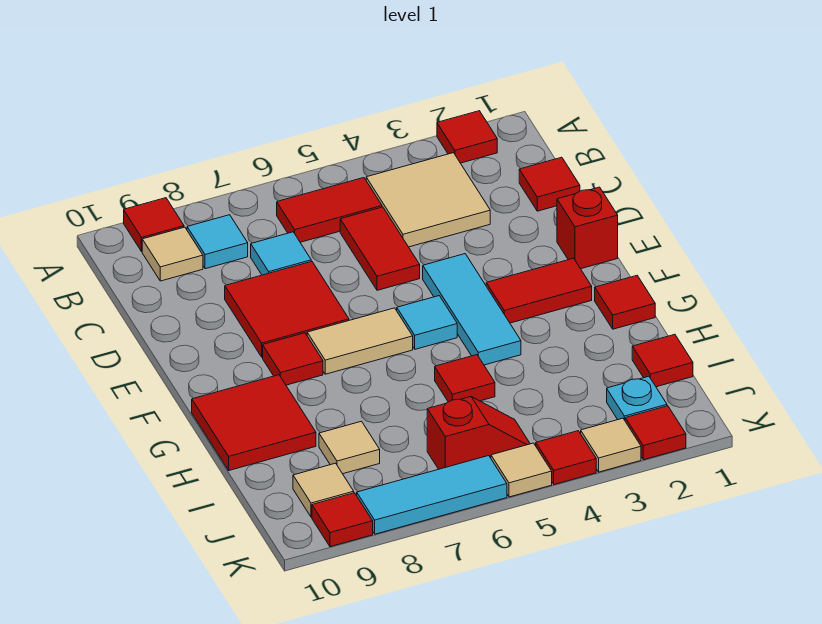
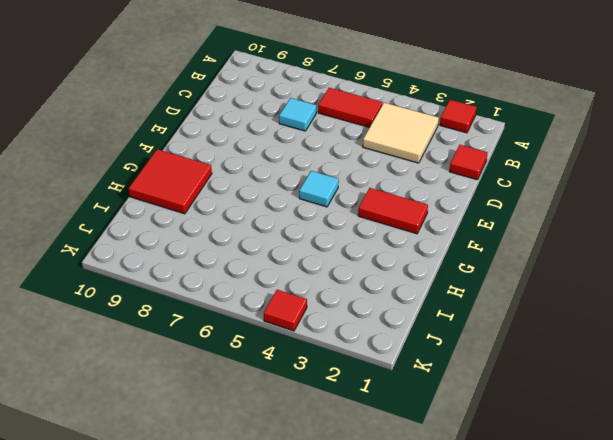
none -> red 1x1 tile [124,198,184,252]
none -> cyan 1x1 tile [187,215,248,269]
none -> tan 1x1 tile [142,227,203,281]
none -> red 1x2 tile [340,207,420,290]

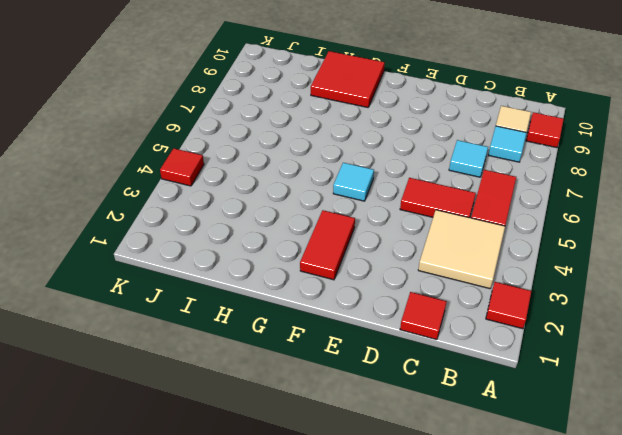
none -> red 2x2 tile [225,261,349,357]
none -> red 1x1 brick [557,187,618,269]
none -> cyan 1x3 tile [423,254,521,365]
none -> tan 1x2 tile [307,308,413,374]

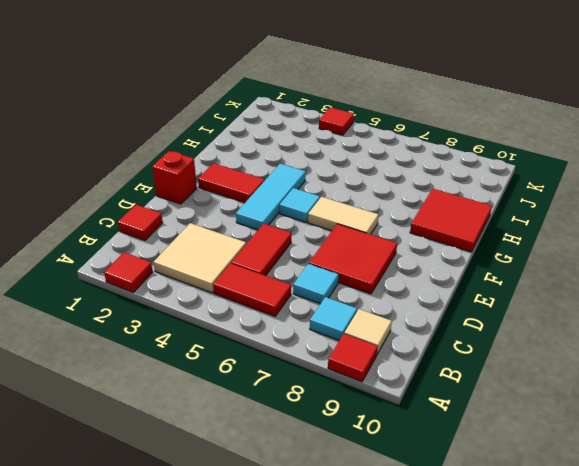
none -> red 1x1 tile [263,333,323,385]
none -> red 1x1 tile [595,276,655,329]
none -> red 1x1 tile [435,355,495,402]
none -> red 1x1 tile [632,334,693,387]

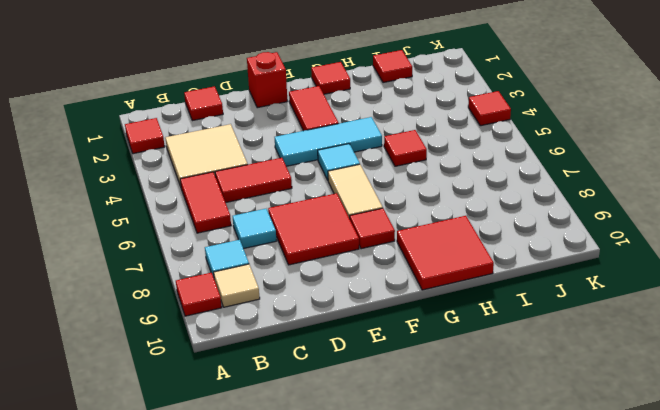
none -> tan 1x1 tile [319,421,380,474]
none -> cyan 1x1 plate [607,376,667,420]
none -> red 1x2 slope [427,397,530,469]
none -> tan 1x1 tile [293,463,354,517]

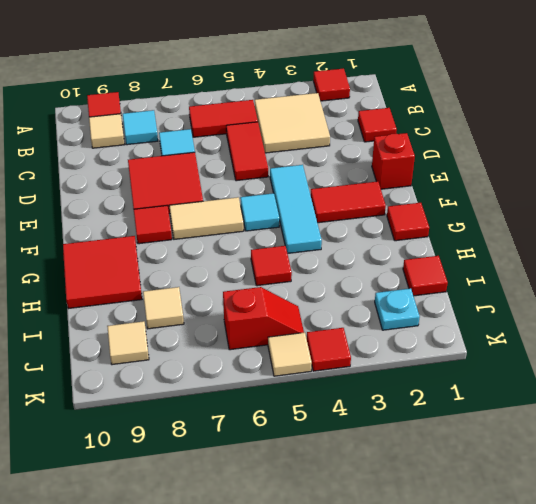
none -> red 1x1 tile [625,406,686,460]
none -> tan 1x1 tile [581,418,641,472]
none -> cyan 1x3 tile [357,456,507,534]
none -> red 1x1 tile [312,493,373,547]

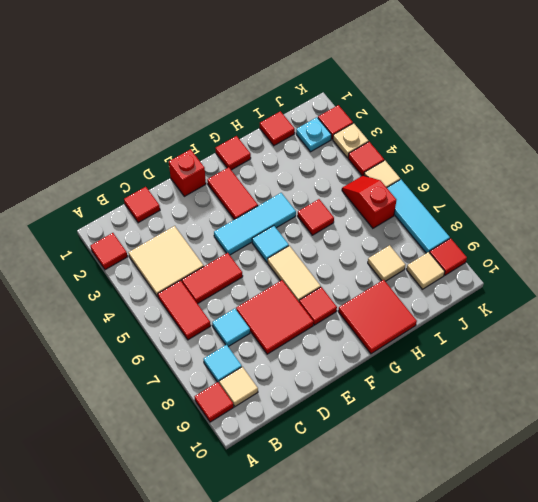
tan 1x1 plate [333,123,368,158] -> tan 1x1 tile [581,418,641,472]

